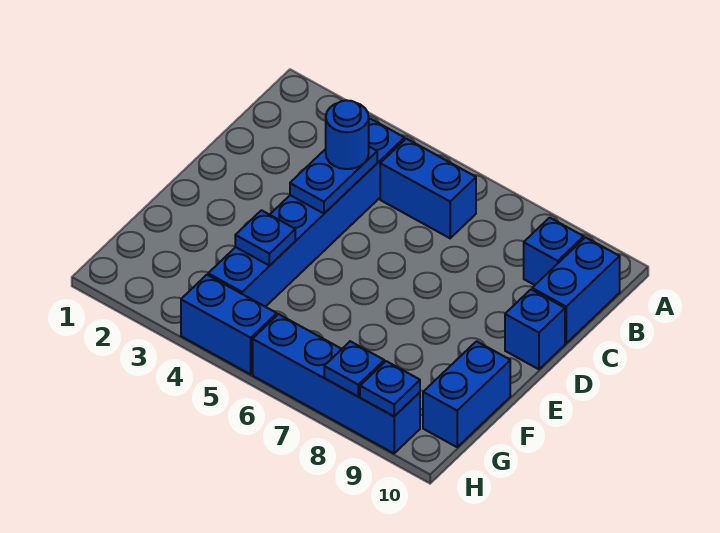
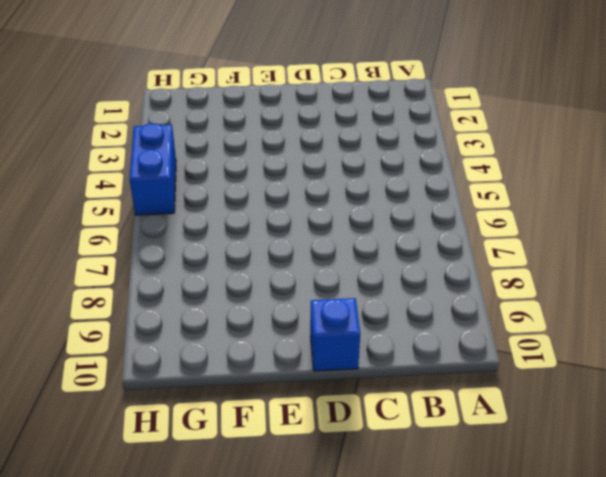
none -> blue 1x6 brick [208,119,404,307]
none -> blue 1x2 brick [380,139,476,238]
none -> blue 1x1 brick [524,218,584,285]

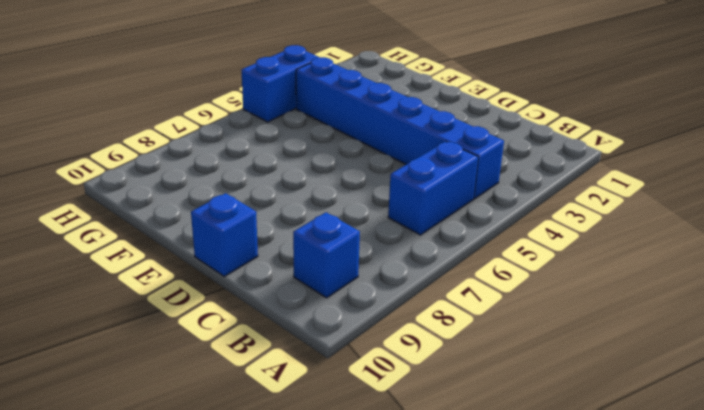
none -> blue 1x2 brick [532,237,620,343]
none -> blue 1x2 brick [423,341,510,447]
none -> blue 1x4 brick [253,314,420,453]

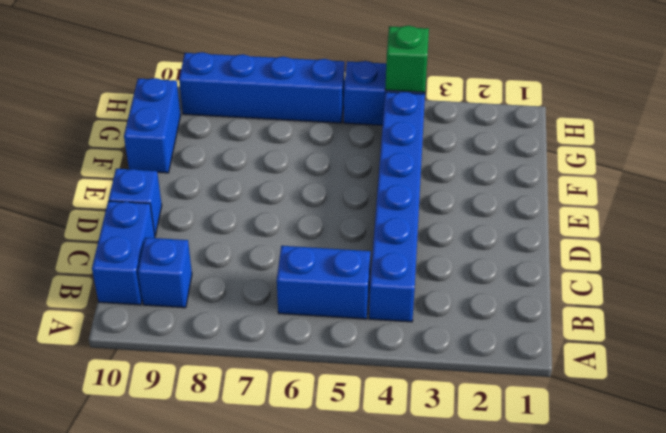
green 1x1 brick [385,26,429,92] -> none
none -> blue 1x2 plate [290,147,377,213]
none -> blue 1x1 plate [235,210,295,266]
none -> blue 1x1 plate [324,341,384,396]

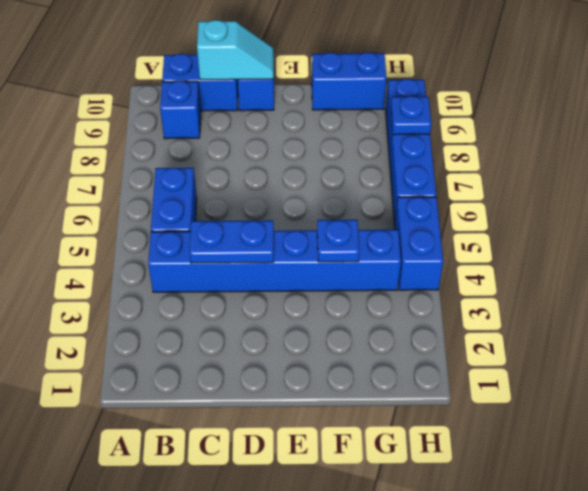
cyan 1x2 slope [197,20,274,80] -> none
none -> blue 1x1 plate [360,361,420,416]
none -> blue 1x1 round brick [326,100,369,169]

